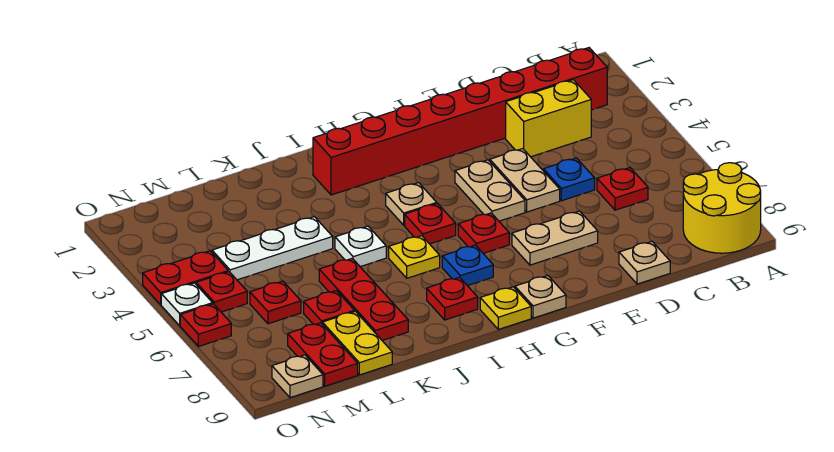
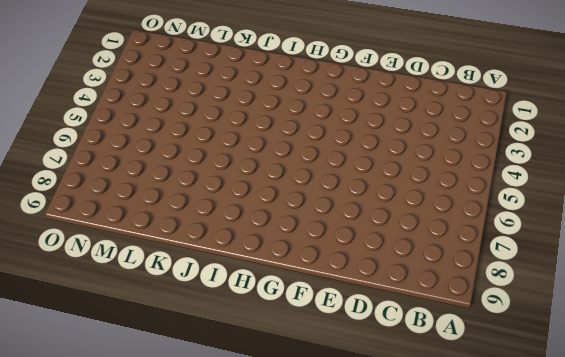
none -> yellow 2x2 round brick [683,163,761,253]
none -> red 1x8 brick [313,48,607,195]
none -> yellow 1x2 brick [506,80,591,157]

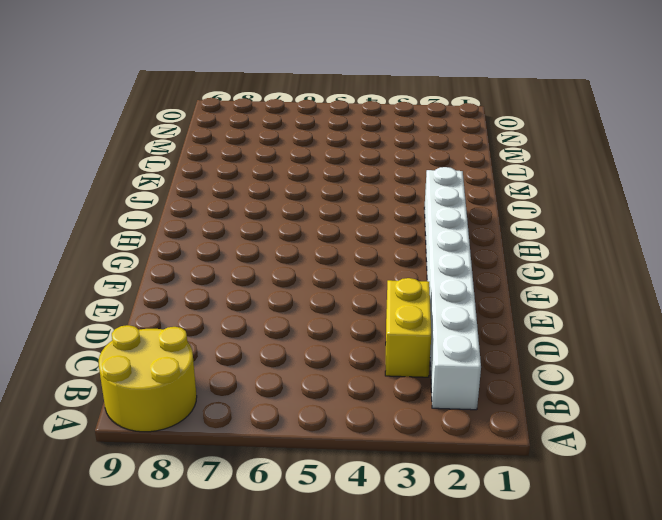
white 1x8 brick [424,167,481,410] -> red 1x8 brick [313,48,607,195]
none -> red 1x1 plate [597,168,648,210]
none -> blue 1x1 plate [543,158,595,201]
none -> tan 1x1 plate [619,242,670,284]

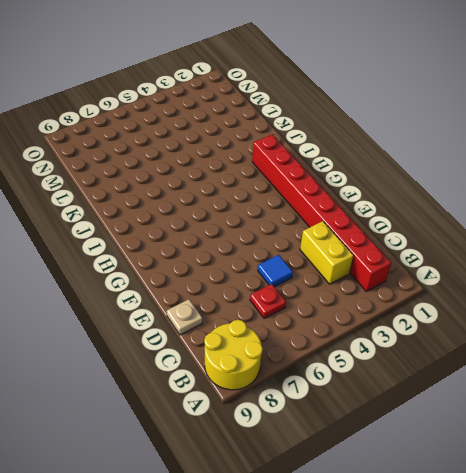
blue 1x1 tile [258,255,293,287] -> blue 1x1 plate [543,158,595,201]
none -> tan 1x2 plate [490,149,560,212]
none -> tan 1x2 plate [512,211,598,265]
none -> tan 1x2 plate [455,160,525,221]

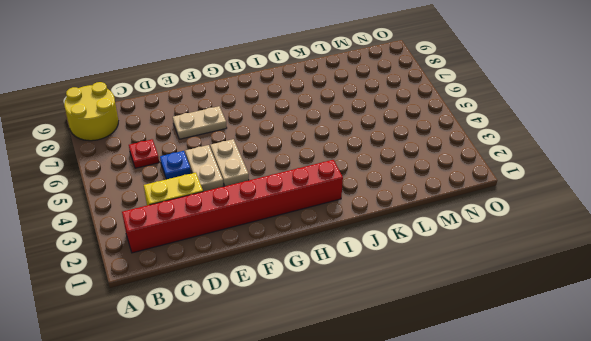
none -> tan 1x1 plate [619,242,670,284]
none -> red 1x1 plate [458,213,509,253]
none -> tan 1x1 plate [515,275,566,318]

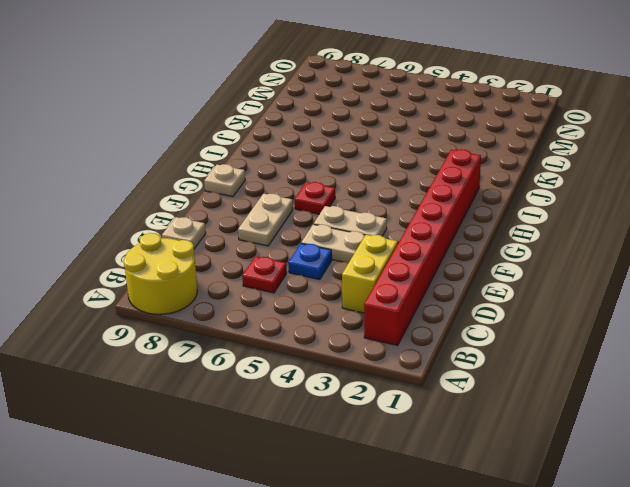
none -> tan 1x1 plate [386,183,437,225]
none -> red 1x1 plate [405,203,456,244]
none -> blue 1x1 plate [442,245,493,286]

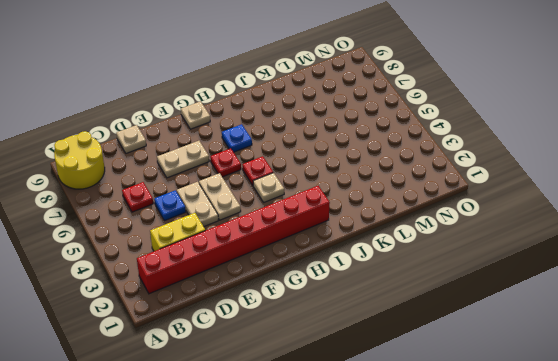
none -> yellow 1x1 plate [480,287,531,329]
none -> yellow 1x1 plate [389,236,440,278]
none -> red 1x1 plate [427,277,478,320]

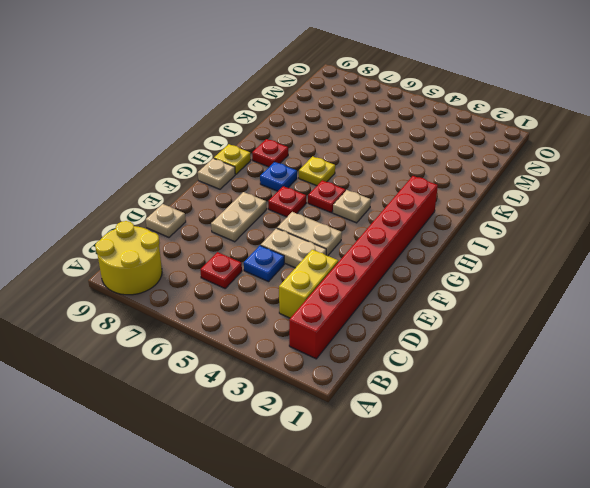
none -> white 1x1 plate [335,226,386,267]
none -> white 1x3 plate [212,217,333,280]
none -> red 1x3 plate [319,258,408,340]

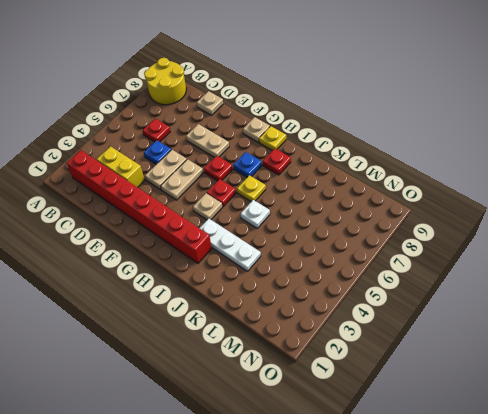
white 1x3 plate [200,219,261,271] -> white 1x3 plate moved to [212,217,333,280]
none -> red 1x3 plate [319,258,408,340]
none -> red 1x1 plate [304,291,355,324]
none -> yellow 1x2 plate [322,311,392,375]

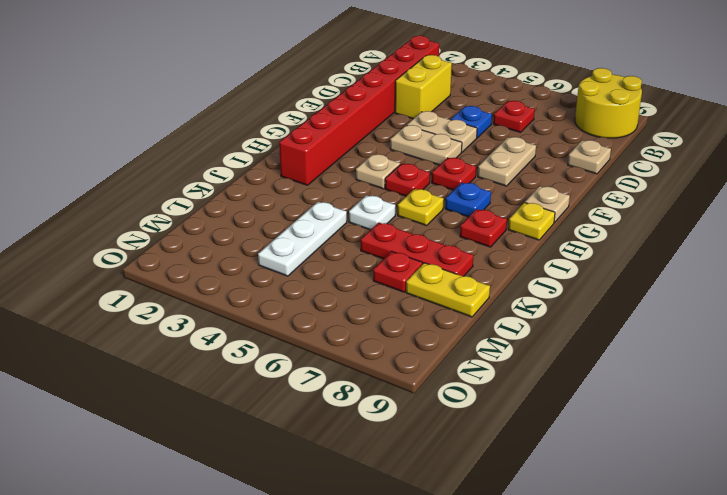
none -> red 1x1 plate [250,281,301,324]
none -> red 1x2 plate [288,323,358,386]
none -> red 1x2 plate [143,251,228,305]

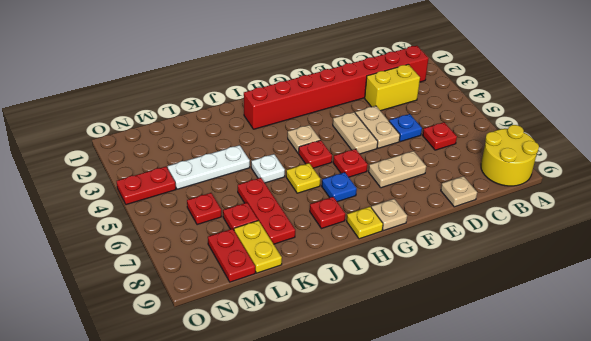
none -> red 1x1 plate [196,272,247,312]
none -> tan 1x1 plate [272,355,323,398]
none -> white 1x1 plate [161,283,213,325]

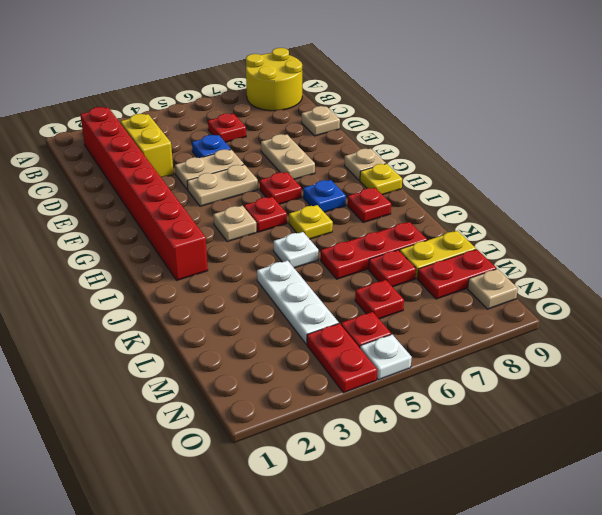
none -> red 1x1 plate [180,304,231,346]

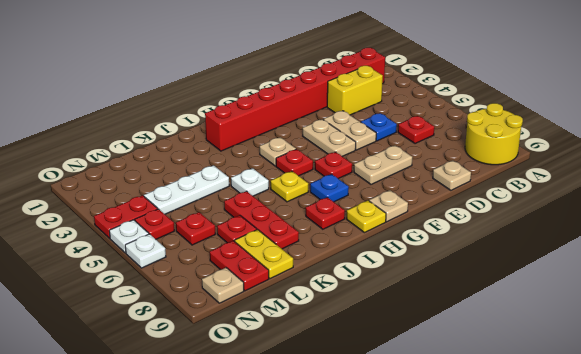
white 1x1 plate [125,234,166,268] -> red 1x1 plate [180,304,231,346]

